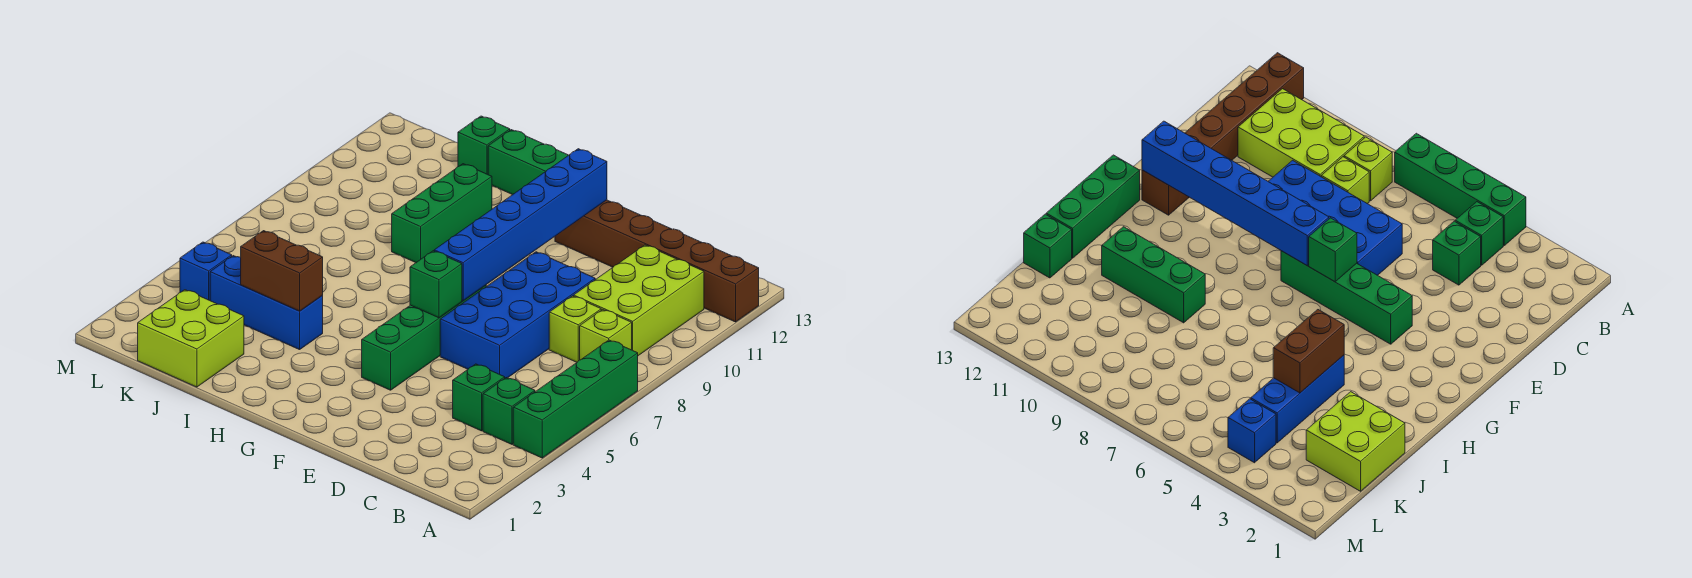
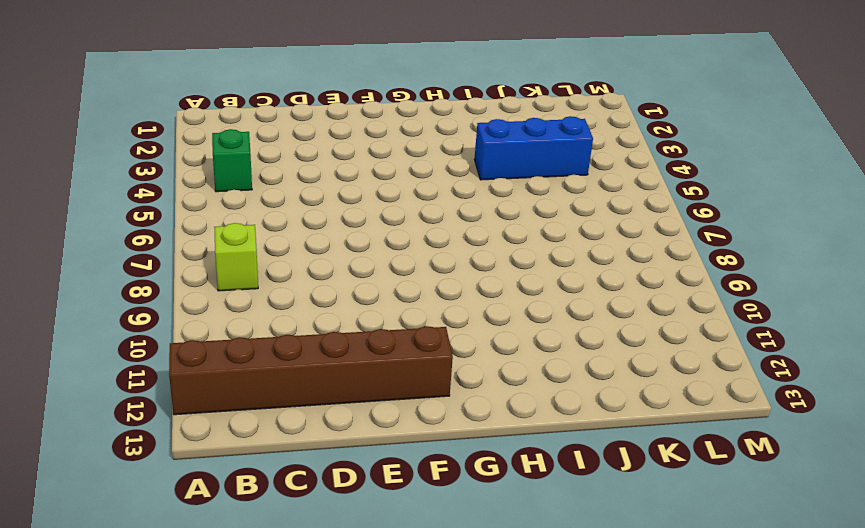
none -> green 1x4 brick [513,340,638,458]
none -> lime 2x3 brick [574,245,704,356]
none -> green 1x1 brick [453,364,505,431]

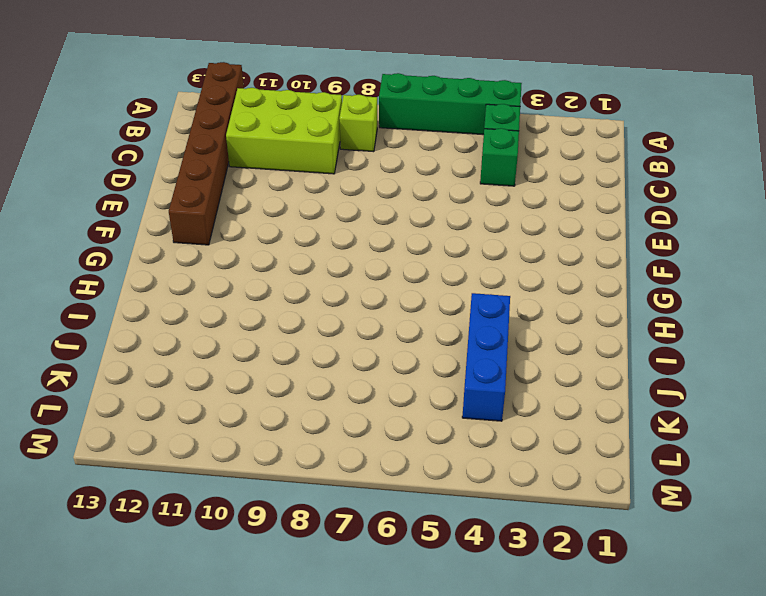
none -> lime 1x1 brick [549,296,601,362]
none -> blue 2x4 brick [440,252,595,378]
none -> green 1x4 brick [362,285,486,390]

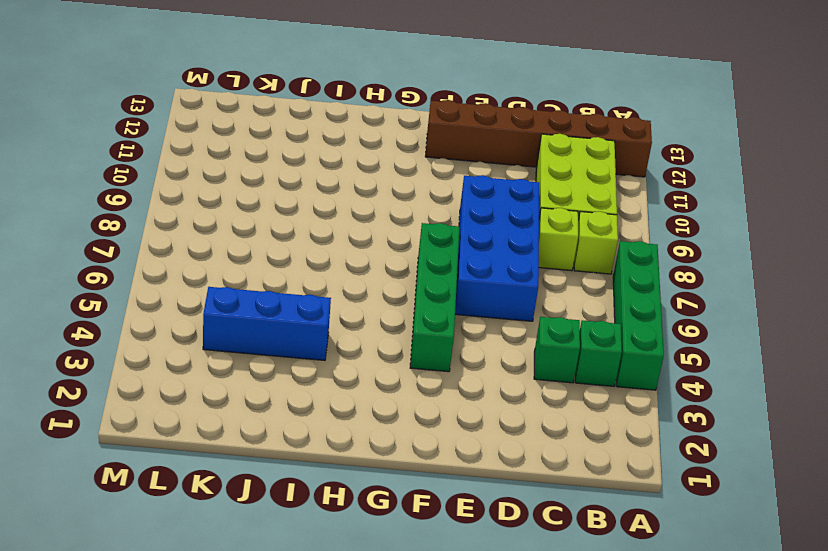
none -> green 1x3 brick [488,130,568,195]
none -> green 1x3 brick [392,164,492,263]
none -> lime 2x2 brick [138,290,244,387]

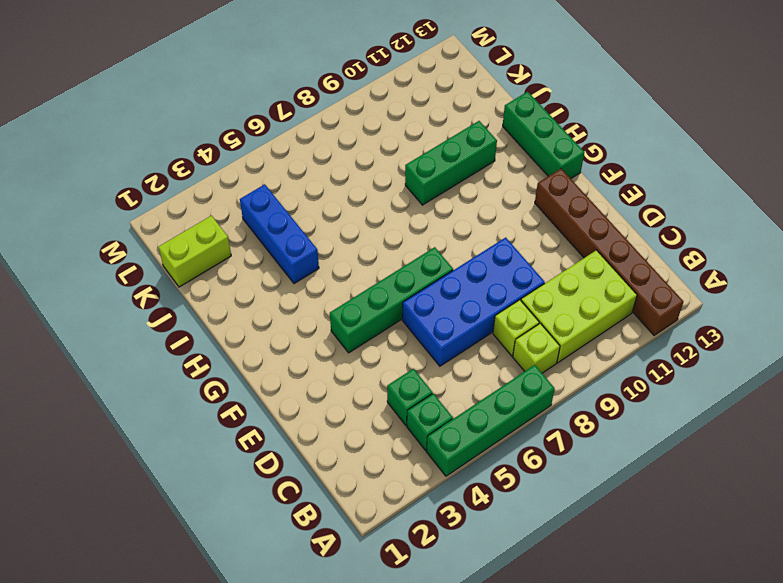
lime 1x2 brick [158,216,231,287] -> lime 2x2 brick [138,290,244,387]
none -> green 1x1 brick [458,116,510,174]
none -> blue 1x1 brick [180,242,232,300]
none -> green 1x1 brick [410,251,462,318]

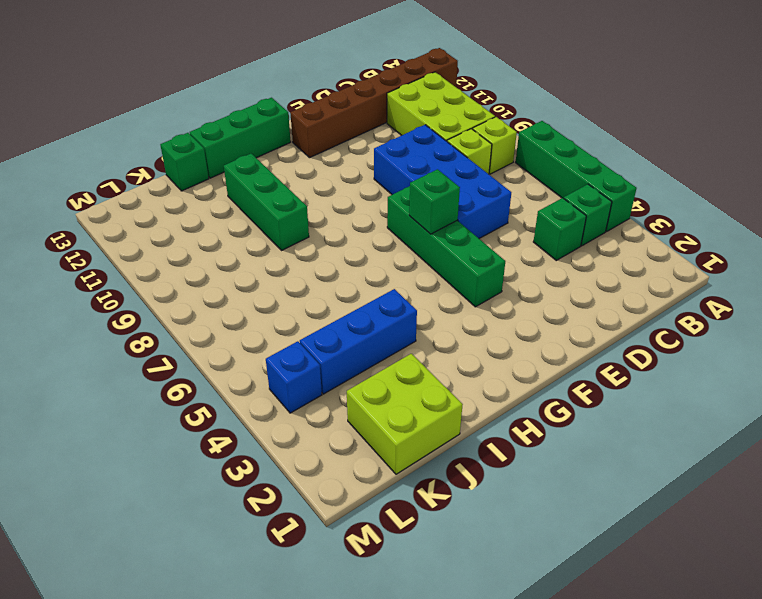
none -> blue 1x6 brick [434,149,607,301]
none -> brown 1x2 brick [241,231,323,311]

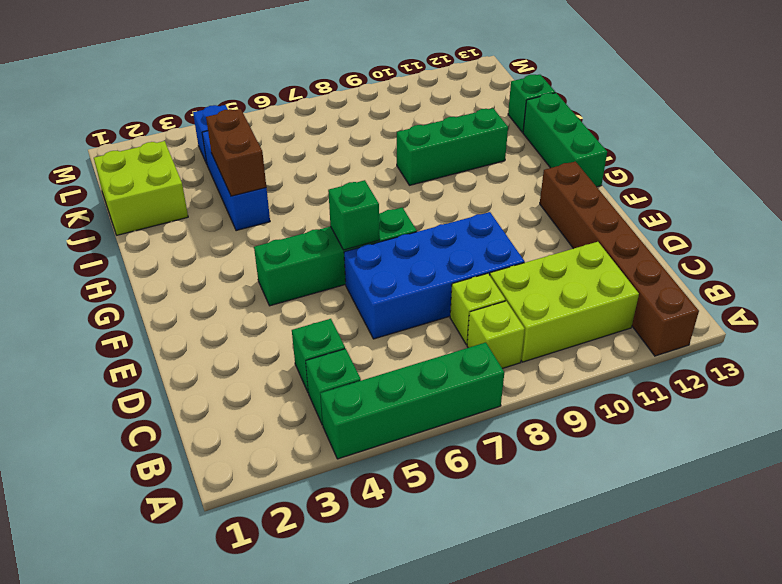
none -> blue 1x6 brick [434,149,607,301]

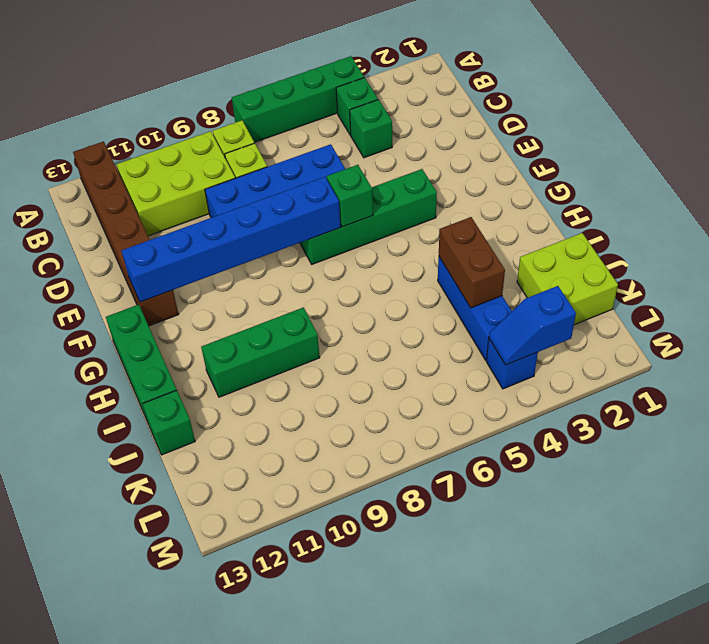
blue 1x2 slope [489,286,576,365] -> none

